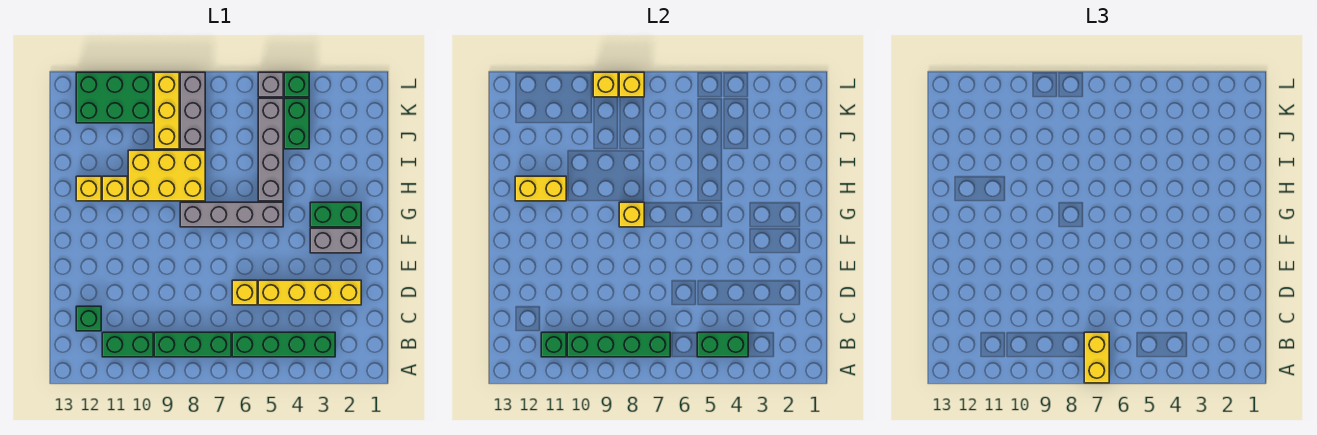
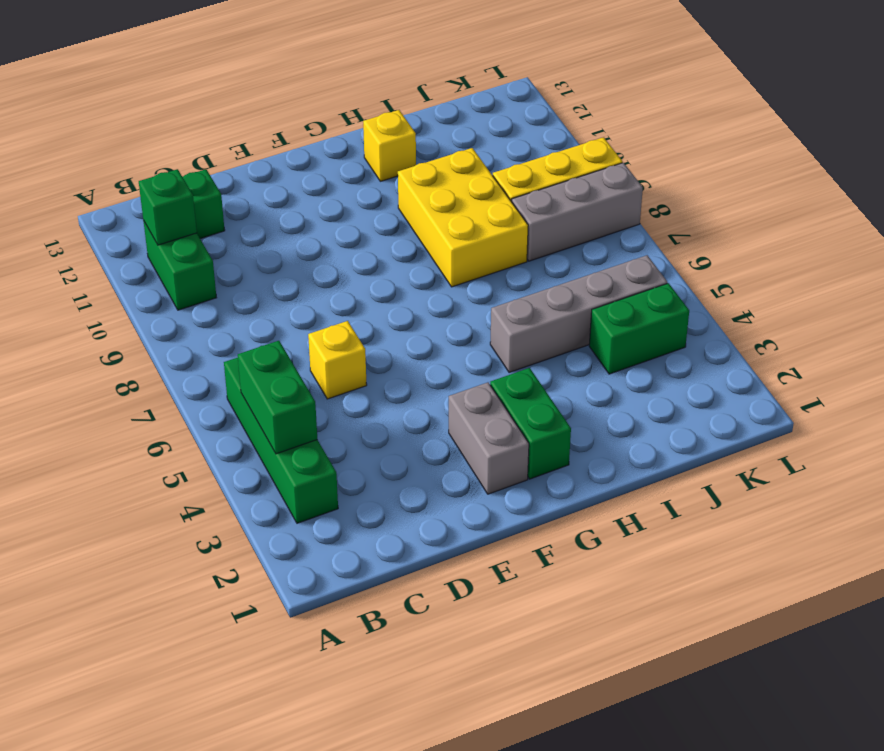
none -> green 1x3 brick [154,332,231,357]
none -> yellow 1x4 brick [258,280,361,305]
none -> grey 1x4 brick [180,202,283,227]

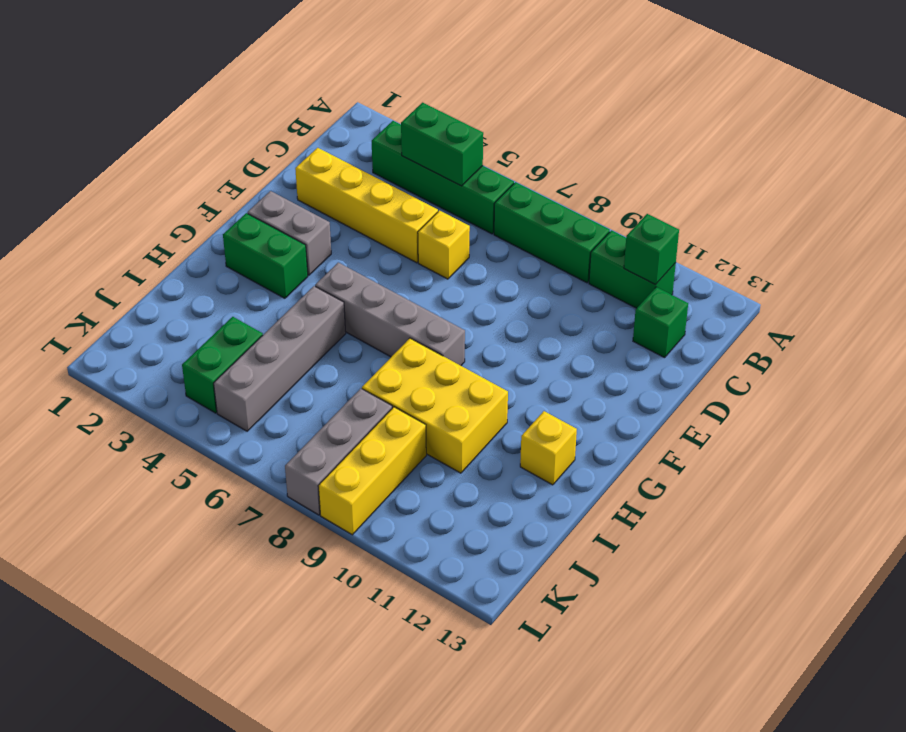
none -> yellow 1x1 brick [102,176,127,201]
none -> green 2x3 brick [76,72,153,123]
none -> green 1x1 brick [284,72,309,97]

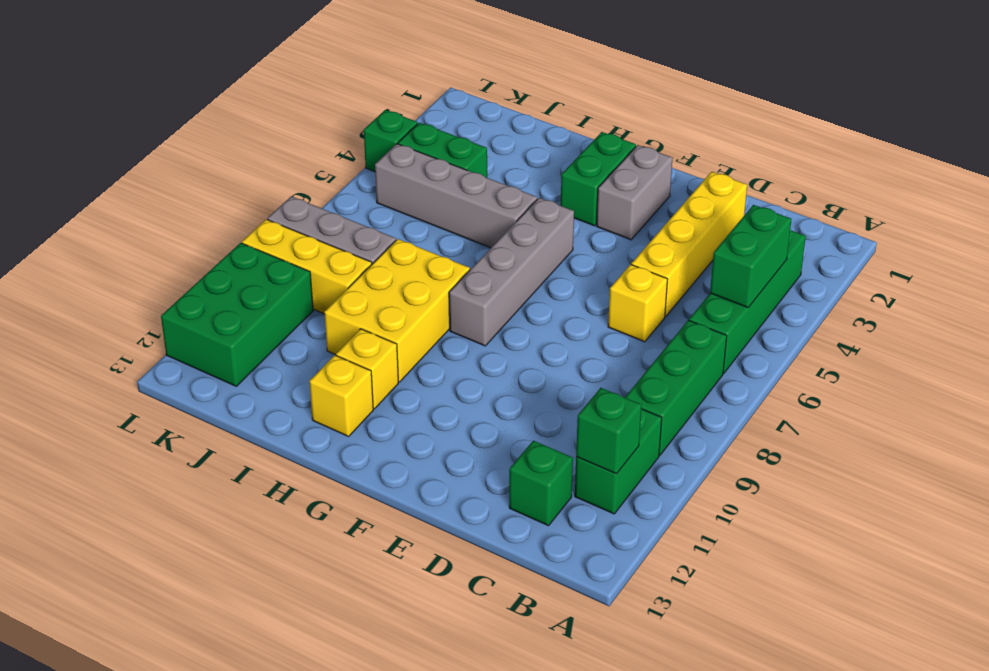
none -> grey 1x1 brick [258,72,283,97]
none -> green 1x4 brick [567,332,670,357]
none -> yellow 1x1 brick [619,202,644,227]

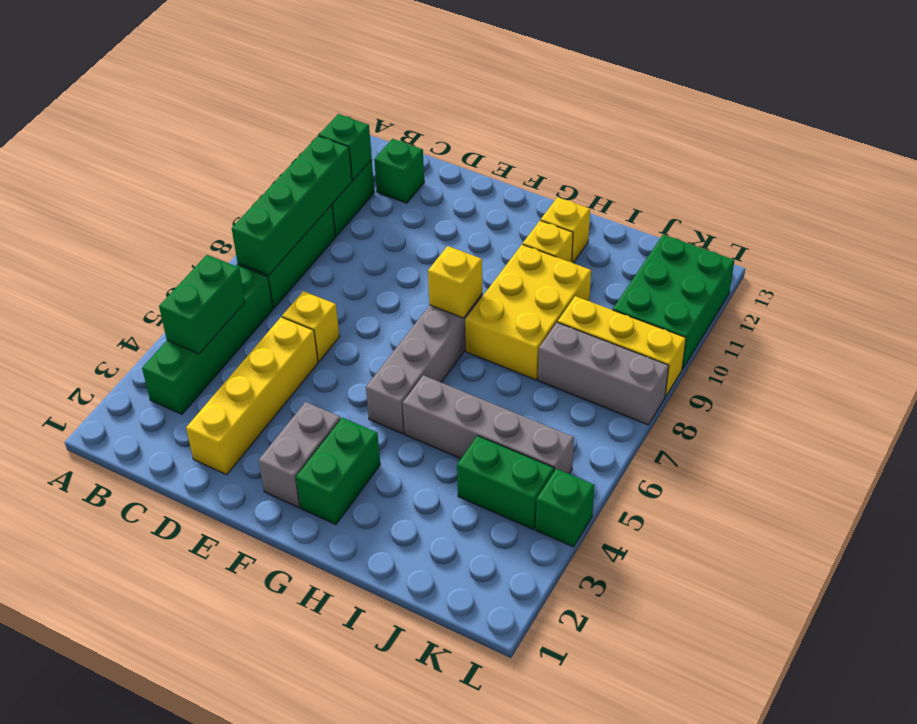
none -> grey 1x1 brick [258,72,283,97]
none -> yellow 1x2 brick [515,176,566,201]
none -> yellow 1x1 brick [619,72,644,97]

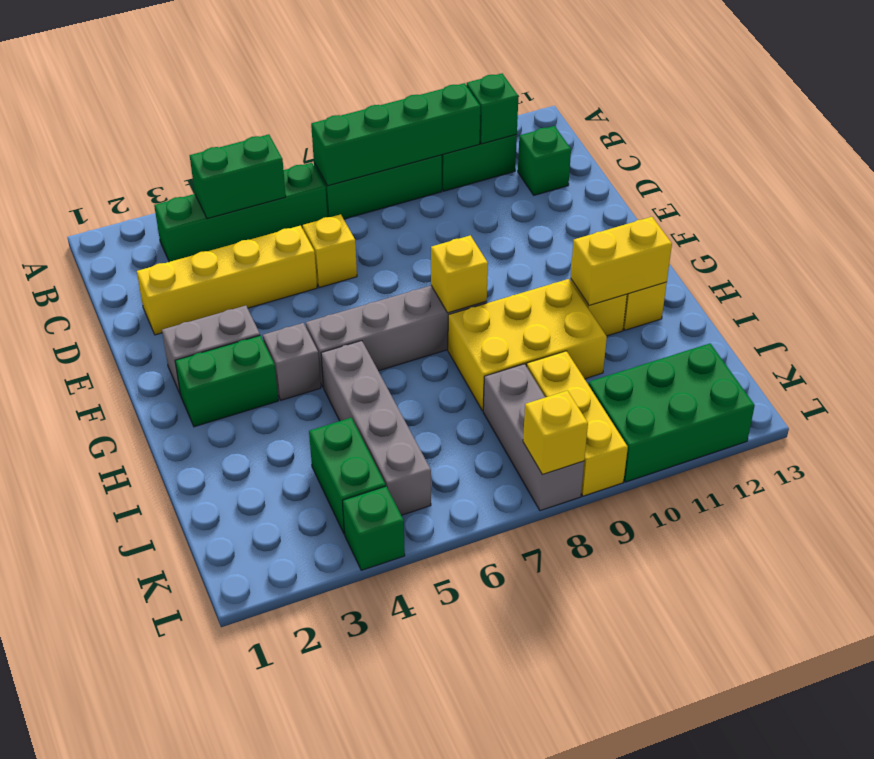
grey 1x1 brick [263,323,321,400] -> grey 1x1 brick moved to [258,72,283,97]
none -> yellow 1x1 brick [593,72,618,97]
none -> yellow 1x2 brick [1084,332,1109,383]

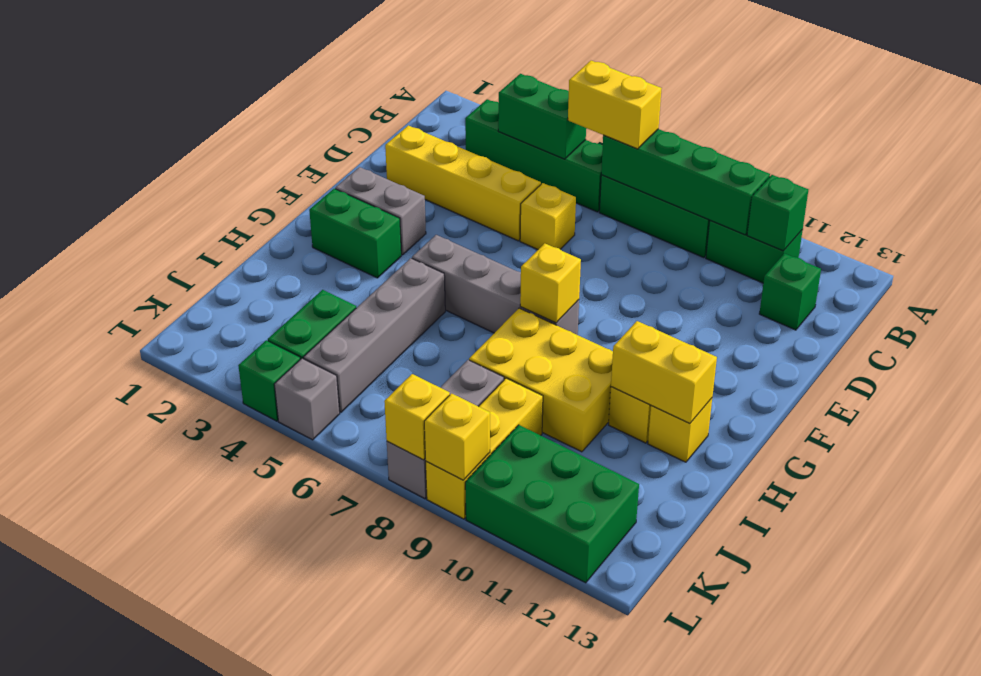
yellow 1x2 brick [568,61,662,149] -> yellow 1x2 brick turned to [1084,332,1109,383]

